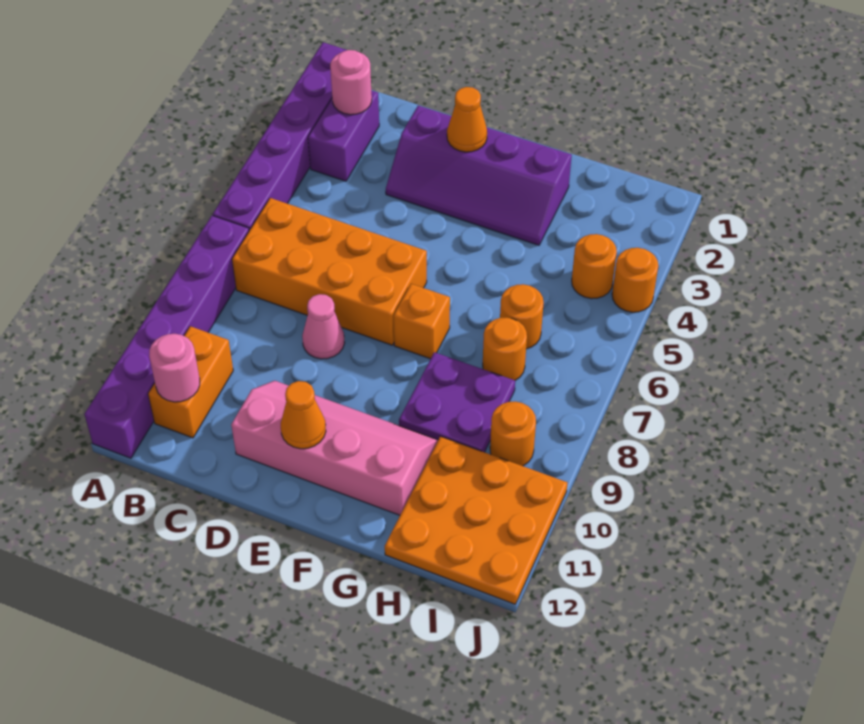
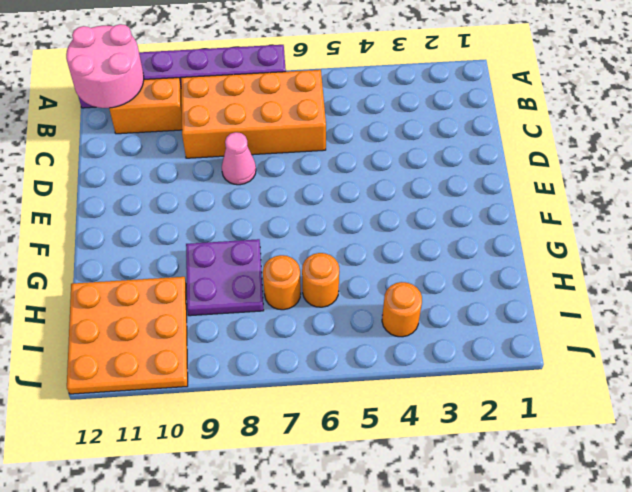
pink 2x2 round brick [66,24,144,108] -> pink 1x1 round brick [149,334,200,402]
orange 2x4 brick [181,70,326,158] -> orange 2x4 brick turned to [232,198,427,345]
none -> purple 1x6 brick [213,42,346,231]
none -> purple 1x2 brick [308,91,379,181]
none -> purple 2x4 slope [386,106,572,245]

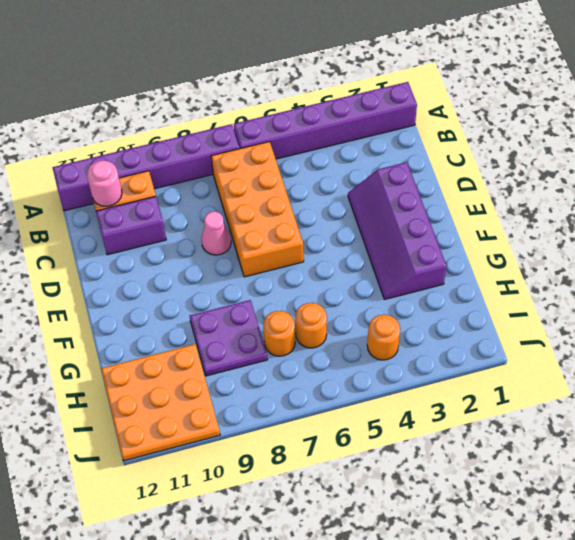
purple 1x2 brick [96,196,166,255] -> purple 1x2 brick moved to [308,91,379,181]
none -> pink 2x4 slope [231,381,438,515]
none -> orange 1x1 brick [394,284,450,359]
none -> orange 1x1 round brick [490,402,536,466]

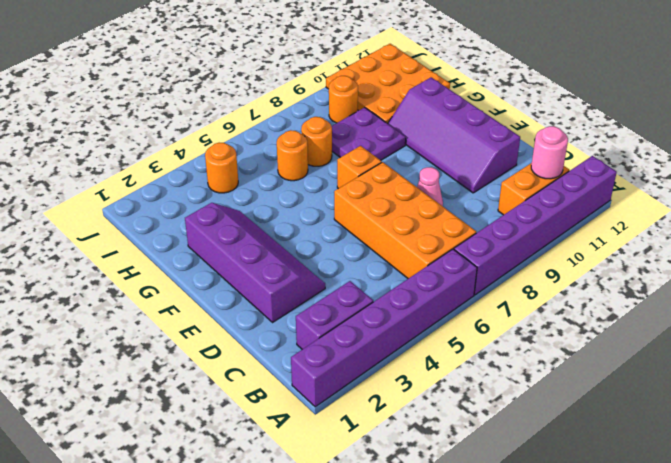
purple 2x4 slope [388,77,520,193] -> pink 2x4 slope [231,381,438,515]
none -> orange 1x1 round brick [612,248,658,312]
none -> pink 1x1 round brick [330,50,372,115]
none -> orange 1x1 cone [447,87,487,152]

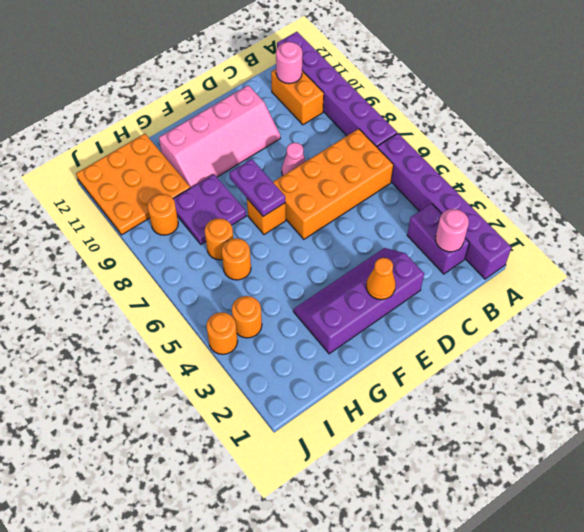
purple 1x2 plate [230,159,285,216] -> none
none -> orange 1x1 cone [281,381,326,449]

